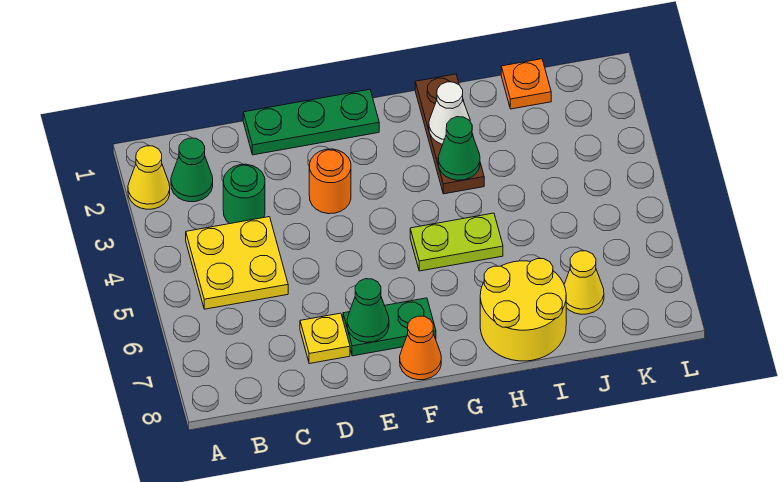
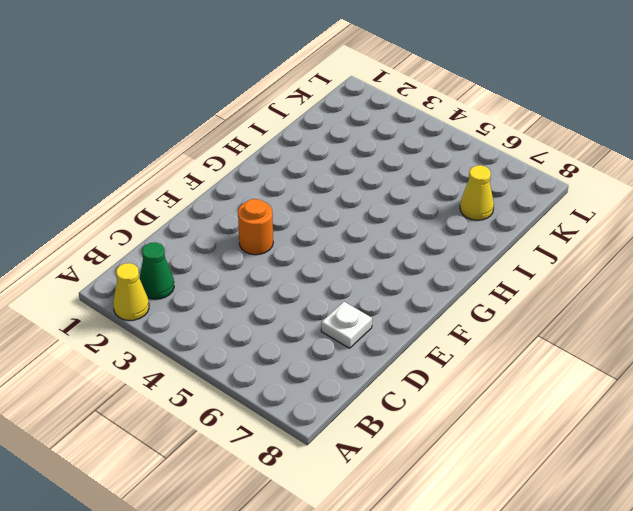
white 1x1 plate [321,302,372,348] -> yellow 1x1 plate [300,313,350,364]
none -> yellow 2x2 plate [186,217,288,309]
none -> green 1x1 round brick [223,164,265,224]
none -> green 1x3 plate [243,89,379,155]

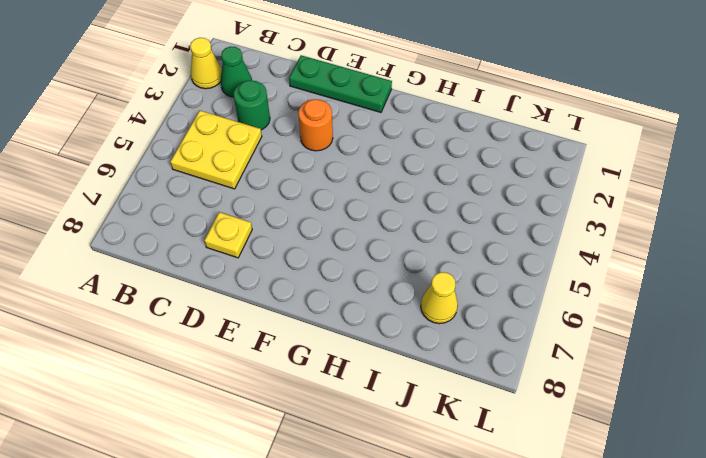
none -> green 1x2 plate [343,298,436,356]
none -> orange 1x1 cone [400,316,441,380]
none -> lime 1x2 plate [410,213,503,271]

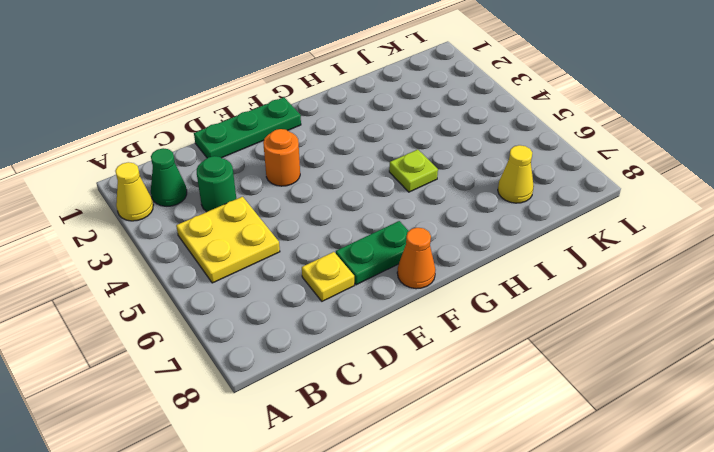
lime 1x1 plate [389,150,438,192] -> lime 1x2 plate [410,213,503,271]
none -> brown 1x3 plate [415,74,484,194]
none -> yellow 2x2 round brick [480,259,566,361]
none -> orange 1x1 plate [501,59,551,109]

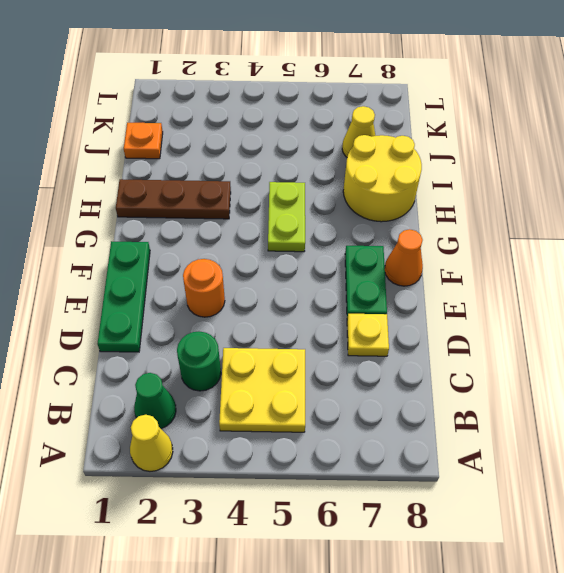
none -> green 1x1 cone [347,279,389,342]
none -> white 1x1 cone [429,82,470,144]
none -> green 1x1 cone [438,117,480,180]

